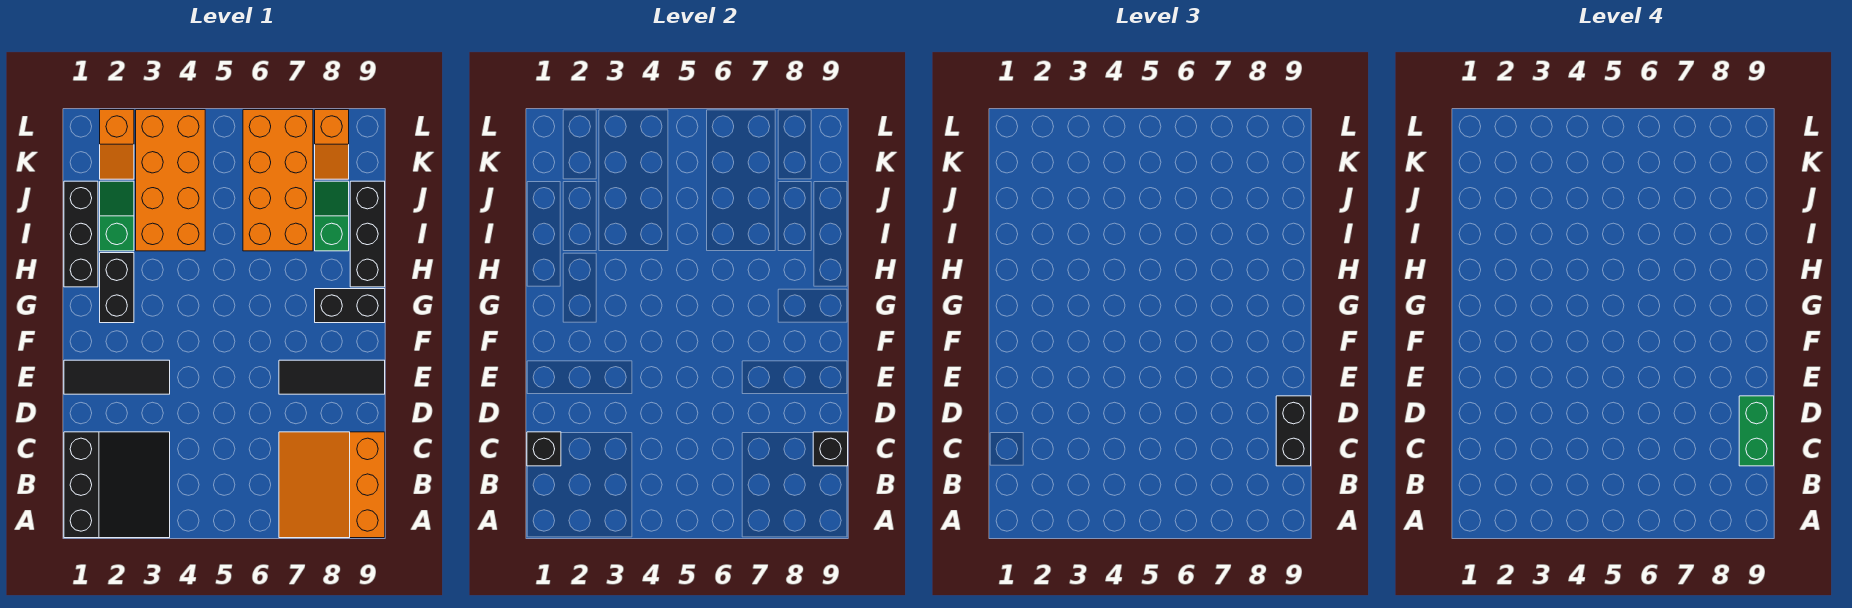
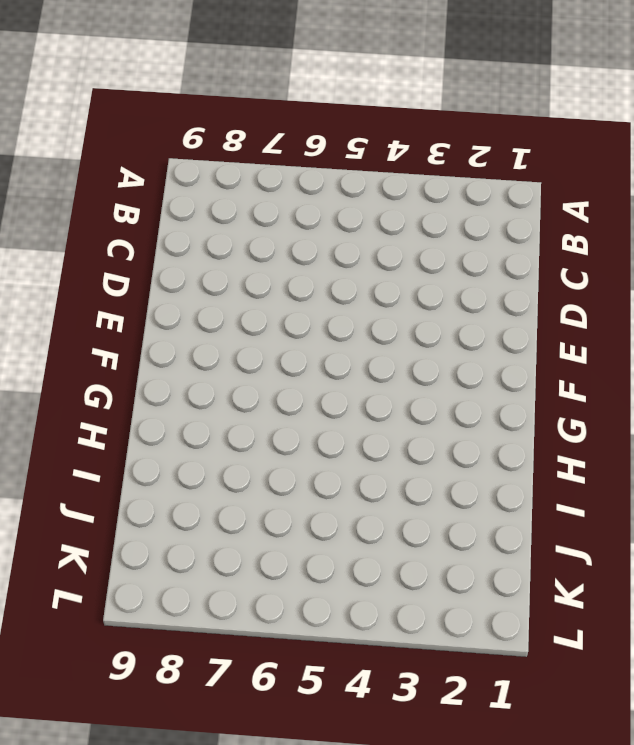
none -> black 3x3 slope [64,432,170,538]
none -> orange 3x3 slope [279,432,385,538]
none -> black 1x3 tile [64,360,170,394]

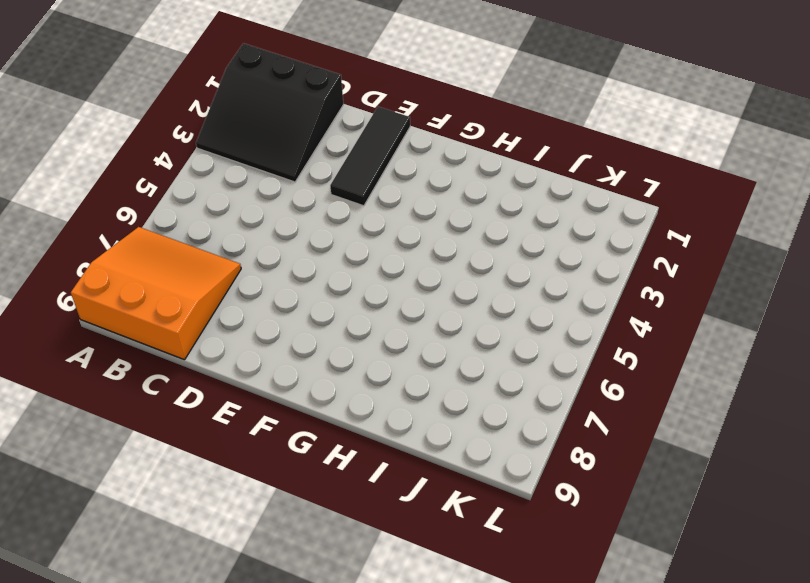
none -> black 1x3 tile [279,360,385,394]
none -> black 1x2 brick [100,253,134,323]
none -> black 1x2 brick [315,289,385,323]

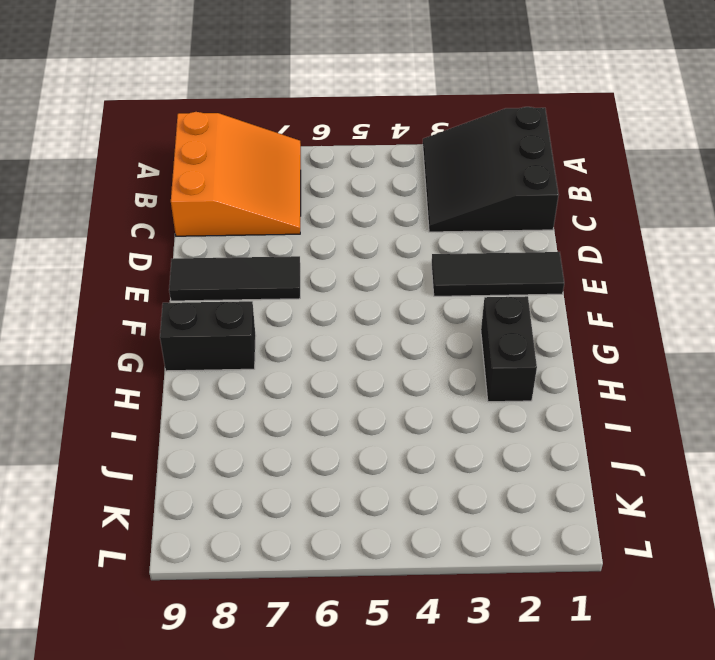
none -> black 1x3 brick [64,181,98,287]
none -> black 1x3 brick [350,181,385,287]
none -> green 1x2 slope [100,181,134,251]

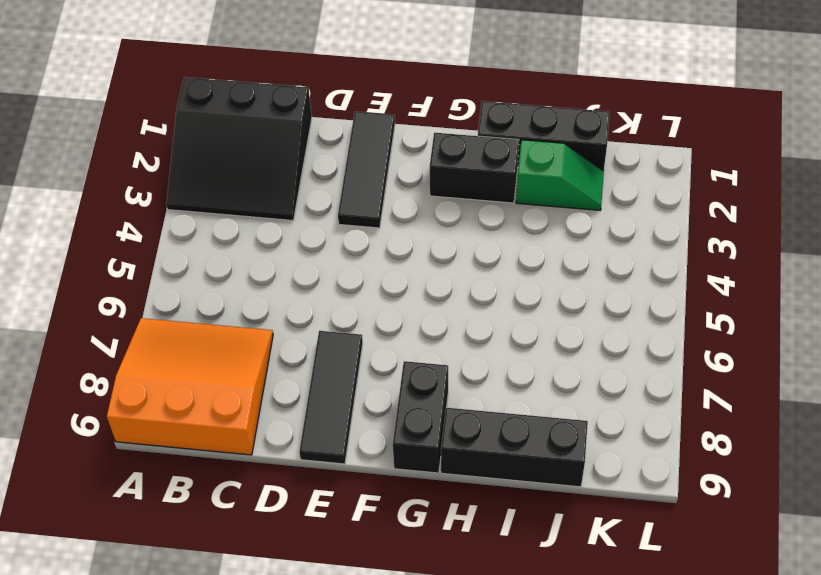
none -> orange 2x4 brick [136,110,205,251]
none -> orange 2x4 brick [243,110,313,251]
none -> green 1x2 slope [315,181,349,251]

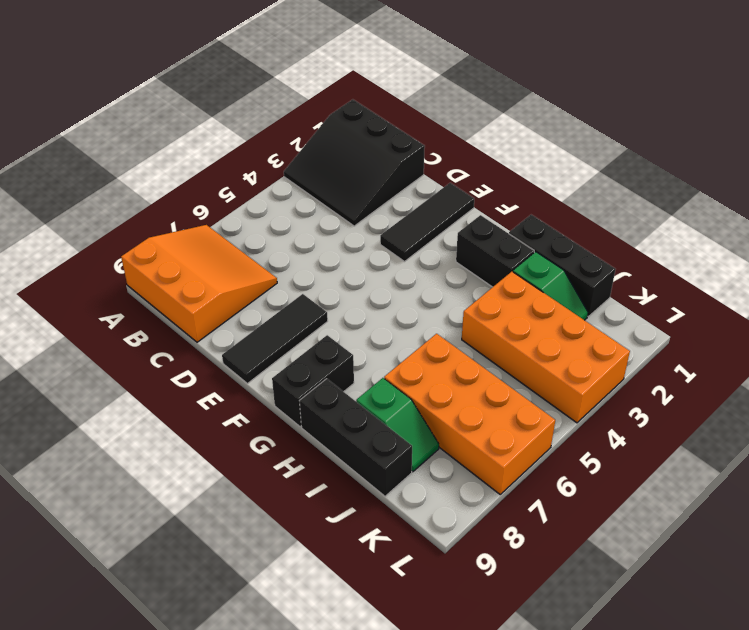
none -> orange 1x2 slope [100,110,134,179]
none -> orange 1x2 slope [315,110,349,179]
none -> black 1x1 brick [527,432,561,466]

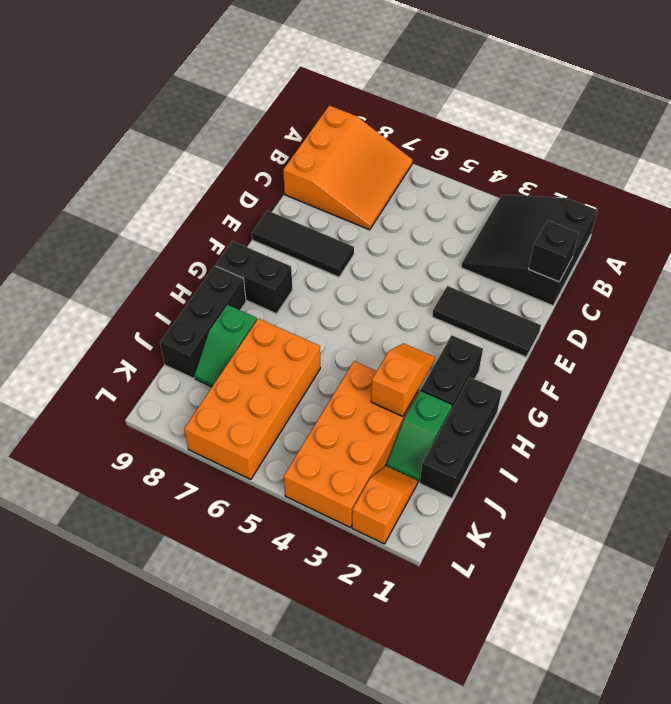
orange 1x2 slope [371,343,435,416] -> orange 1x2 slope moved to [315,110,349,179]
none -> black 1x1 brick [813,432,848,466]
none -> black 1x2 brick [1276,396,1311,466]
none -> green 1x2 brick [1739,396,1774,466]

